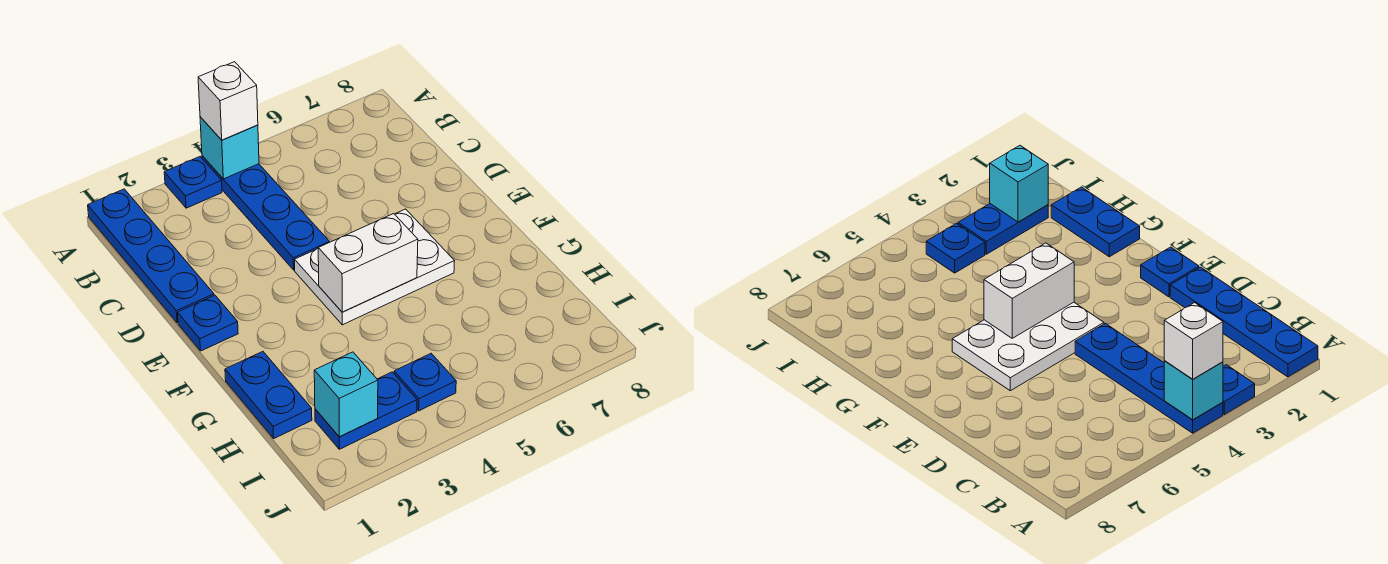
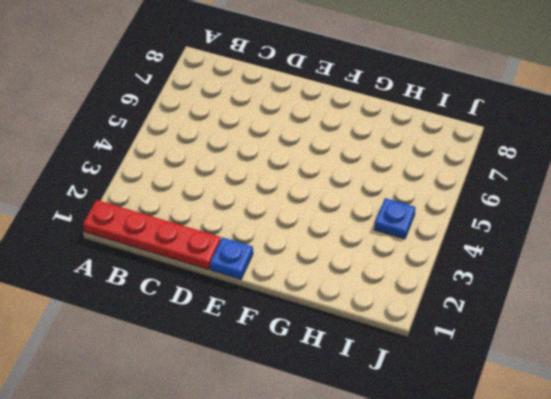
red 1x4 plate [83,200,221,270] -> blue 1x4 plate [88,189,214,323]
none -> blue 1x1 plate [164,157,222,208]
none -> blue 1x4 plate [202,156,329,270]
none -> white 2x3 plate [295,209,455,325]

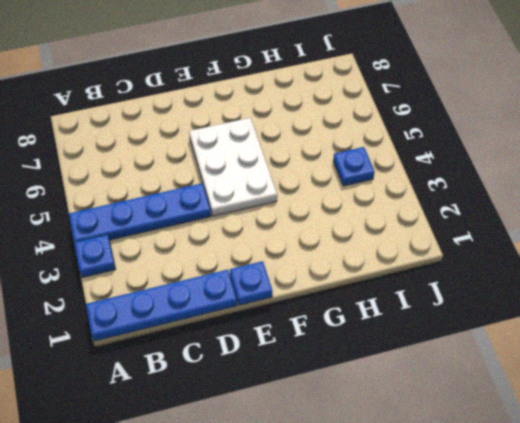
none -> blue 1x2 plate [225,352,312,438]
none -> blue 1x2 plate [315,372,417,449]
none -> cyan 1x1 brick [200,117,259,179]

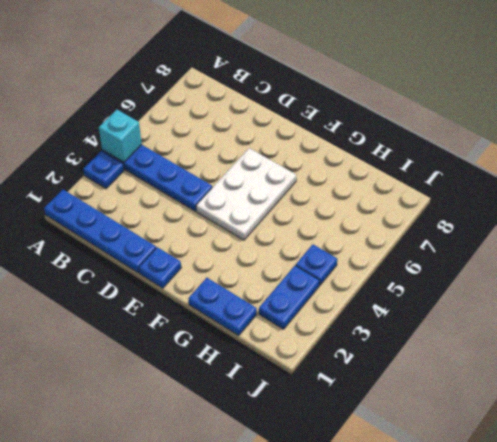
none -> white 1x2 brick [318,214,418,312]
none -> cyan 1x1 brick [314,352,378,437]
none -> white 1x1 brick [198,62,258,140]

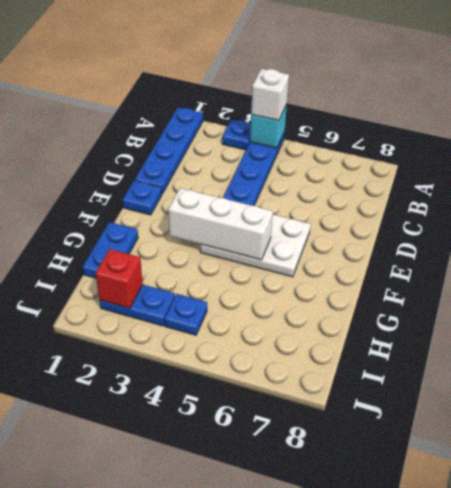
white 1x3 brick [168,188,273,260] -> white 1x2 brick [318,214,418,312]
red 1x1 brick [95,249,143,308] -> cyan 1x1 brick [314,352,378,437]

